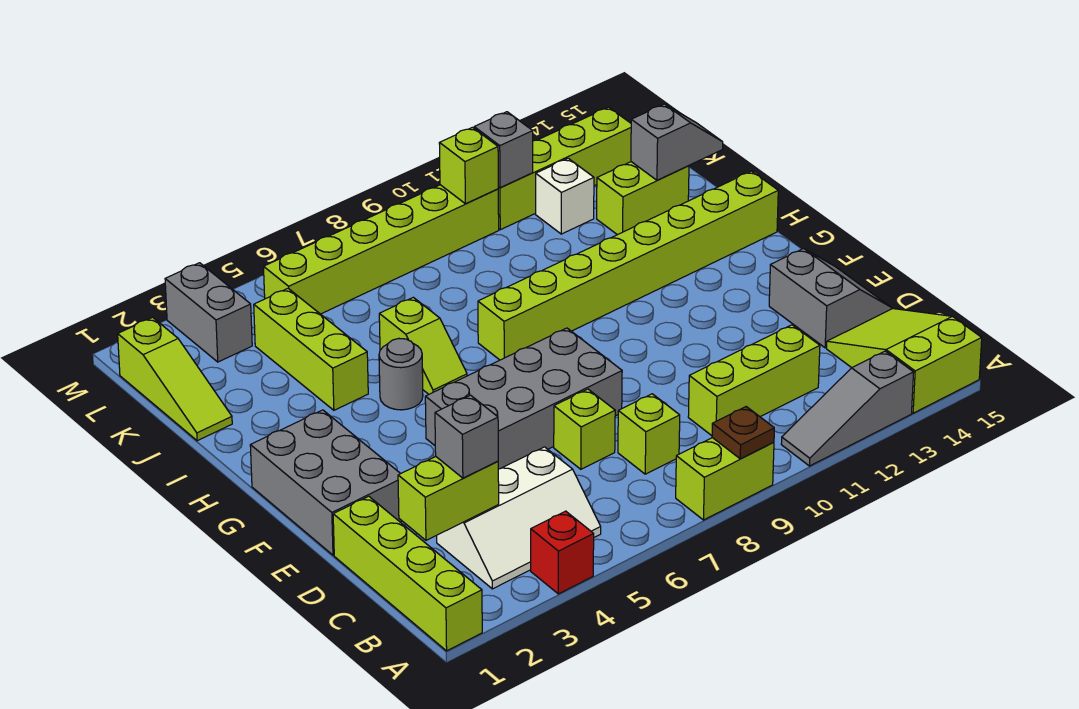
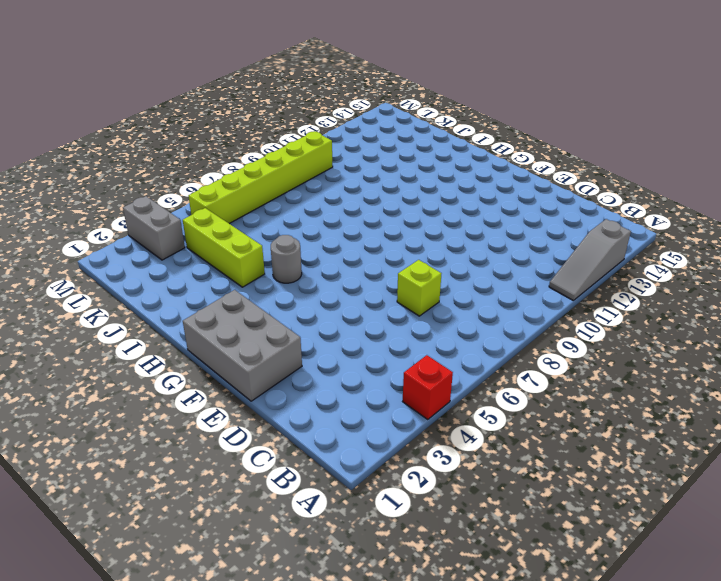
none -> lime 1x4 brick [333,496,482,651]
none -> lime 1x2 brick [676,438,774,520]
none -> lime 2x3 slope [827,309,982,413]

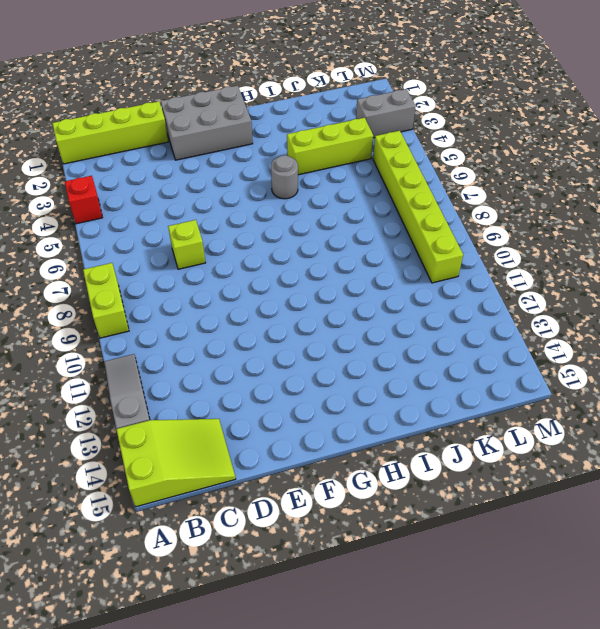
none -> white 2x3 slope [437,447,601,589]
none -> lime 1x1 brick [618,394,680,474]
none -> lime 1x3 brick [688,325,820,436]

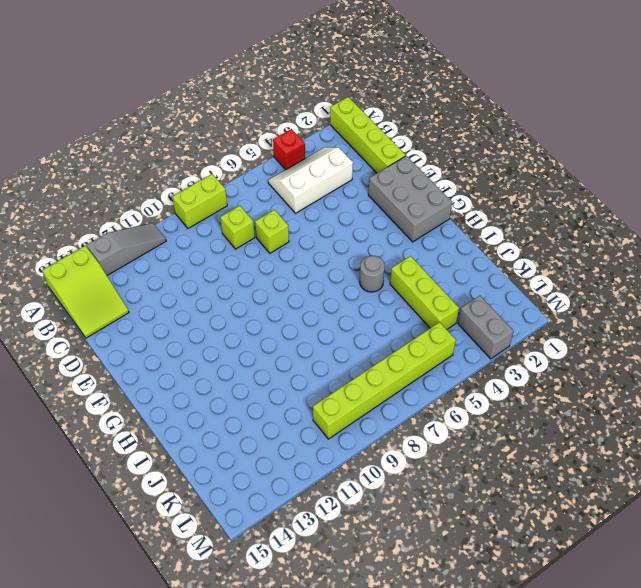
none -> lime 1x3 brick [688,325,820,436]
none -> grey 2x2 slope [769,249,891,348]
none -> grey 2x4 brick [425,328,622,469]

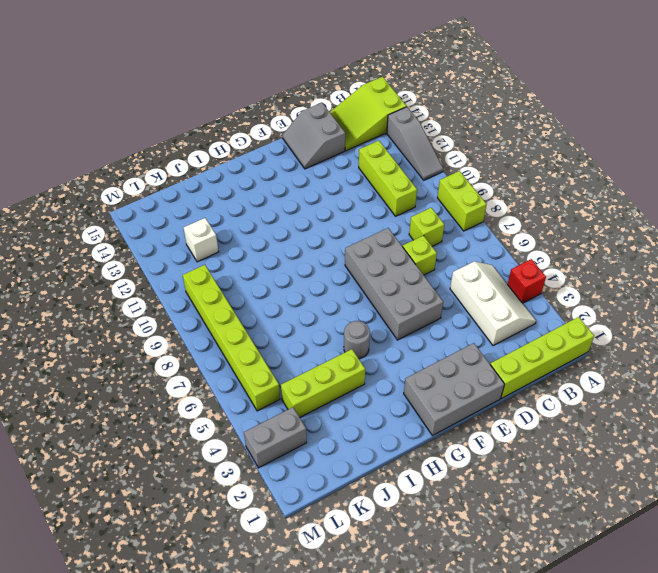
grey 2x2 slope [282,103,345,169] -> grey 2x2 slope turned to [769,249,891,348]
none -> lime 1x2 slope [379,297,467,394]
none -> lime 1x8 brick [478,171,778,360]
none -> lime 1x3 slope [118,317,232,441]

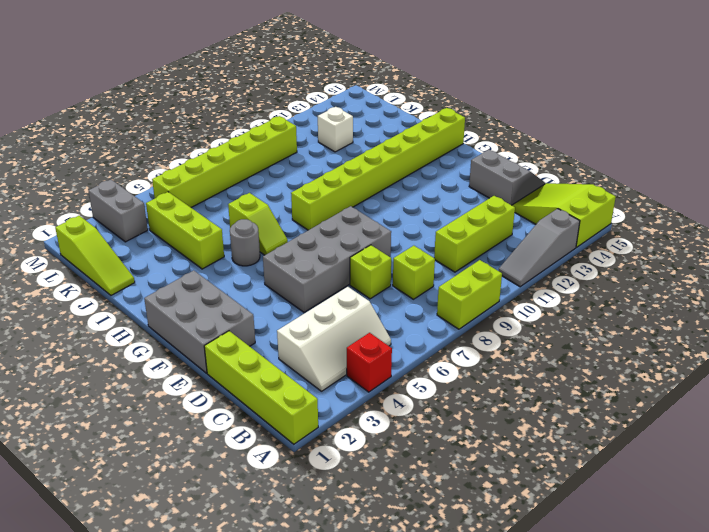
none -> lime 1x2 brick [597,162,689,235]
none -> lime 1x4 brick [498,107,631,230]
none -> brown 1x1 plate [712,407,774,459]

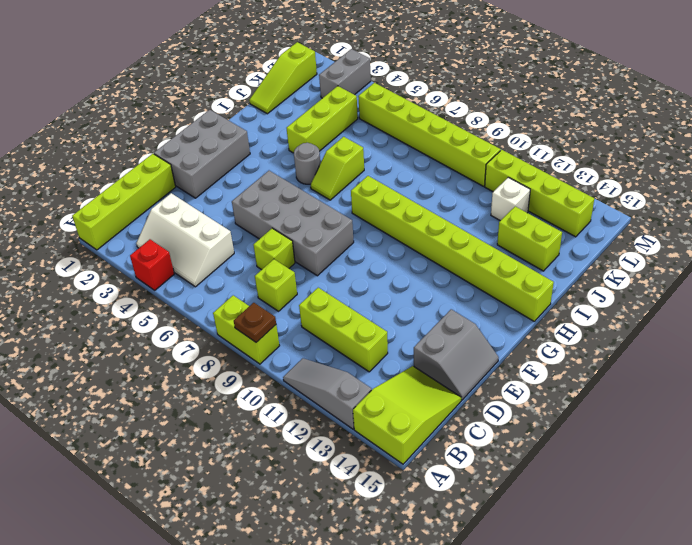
none -> lime 1x2 brick [398,457,499,540]
none -> grey 1x2 slope [631,104,723,180]
none -> lime 1x1 brick [439,127,498,204]

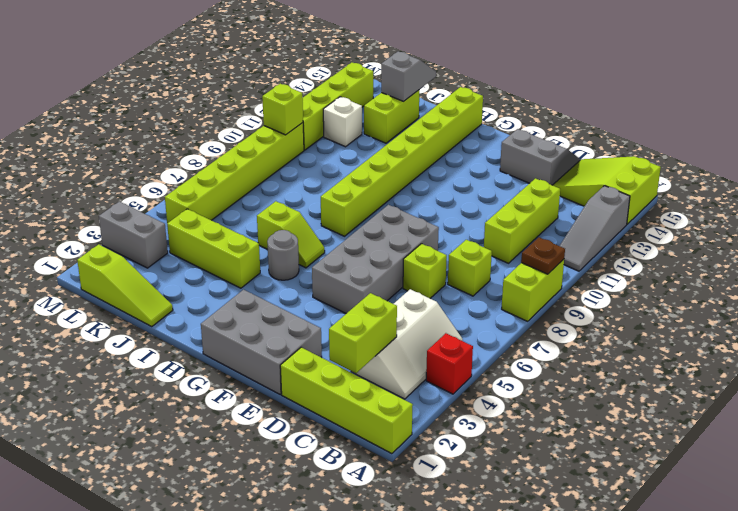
none -> grey 1x1 brick [474,112,533,188]
none -> grey 1x1 brick [435,395,498,478]

